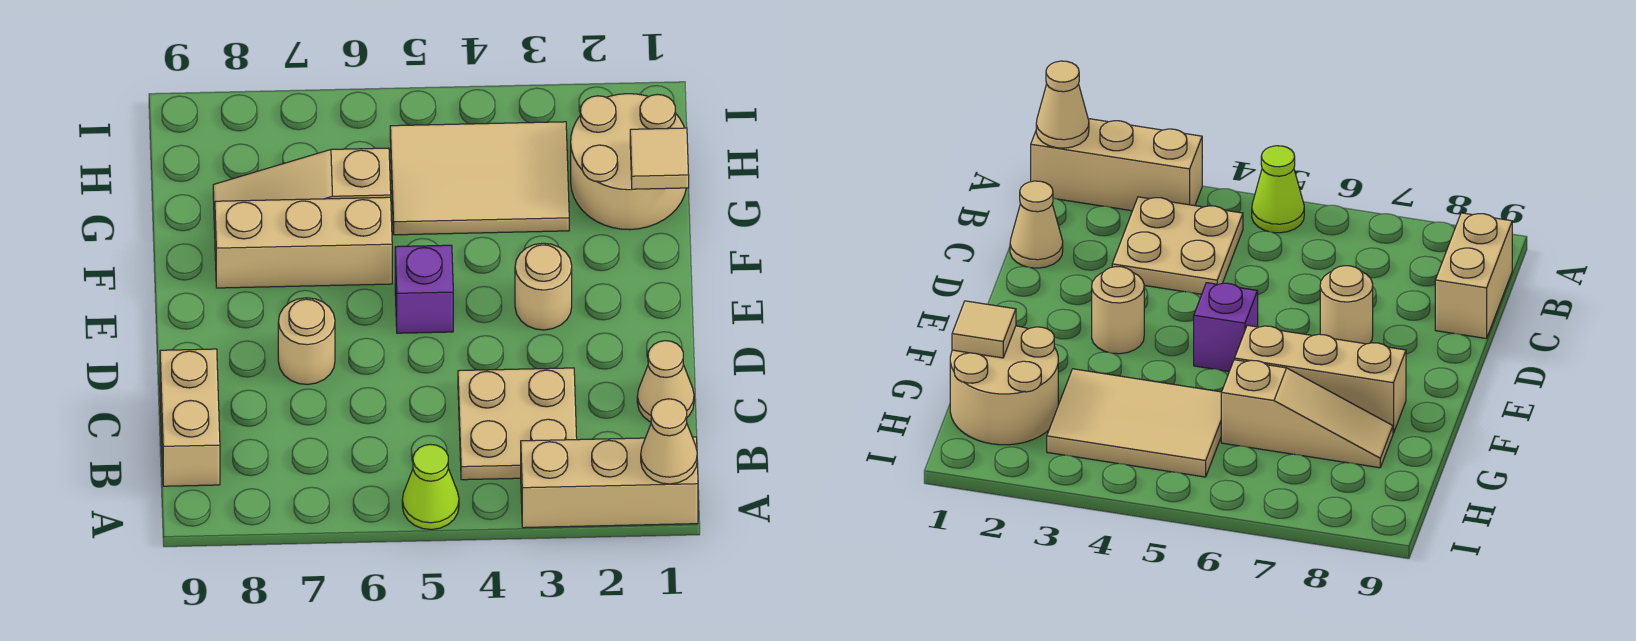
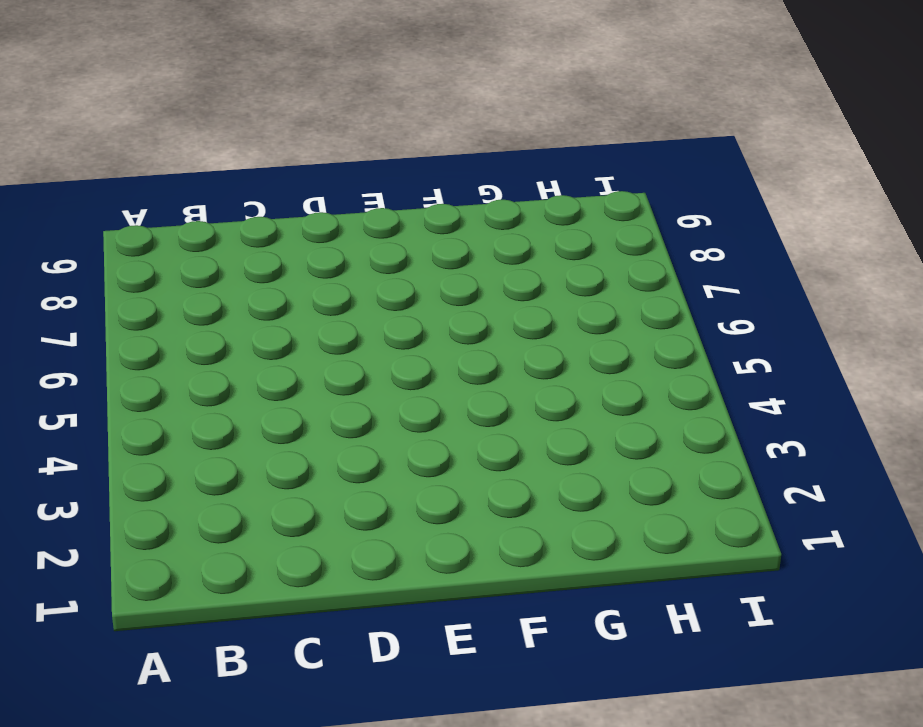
none -> tan 1x3 brick [521,437,698,528]
none -> lime 1x1 cone [402,444,459,530]
none -> tan 2x2 plate [458,368,577,480]

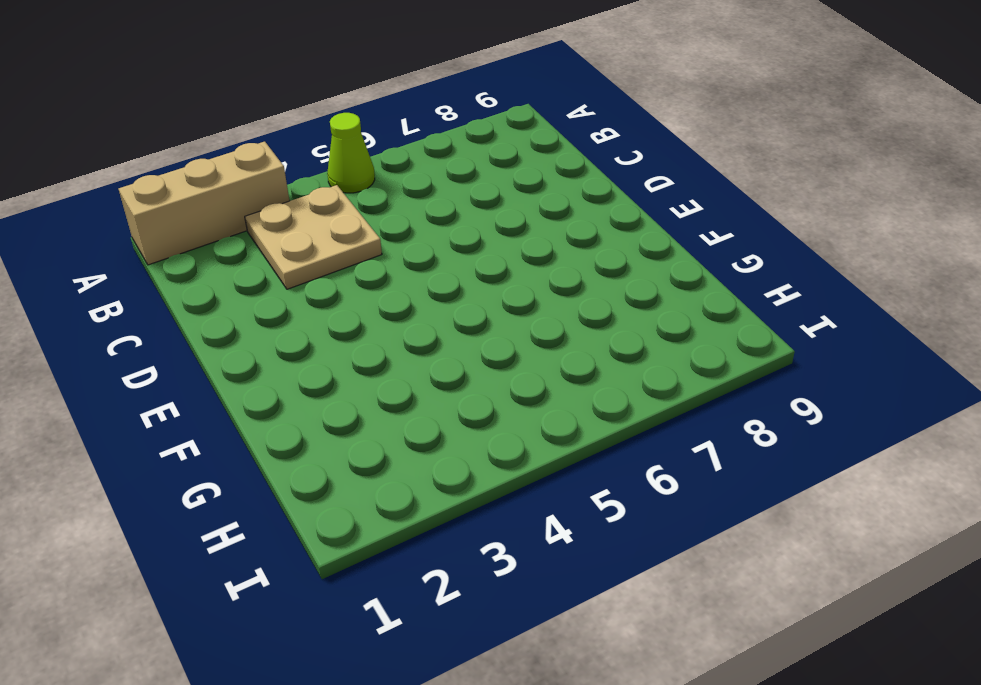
none -> tan 1x2 brick [160,349,220,486]
none -> tan 1x1 cone [637,341,694,422]
none -> tan 1x1 round brick [278,298,335,385]

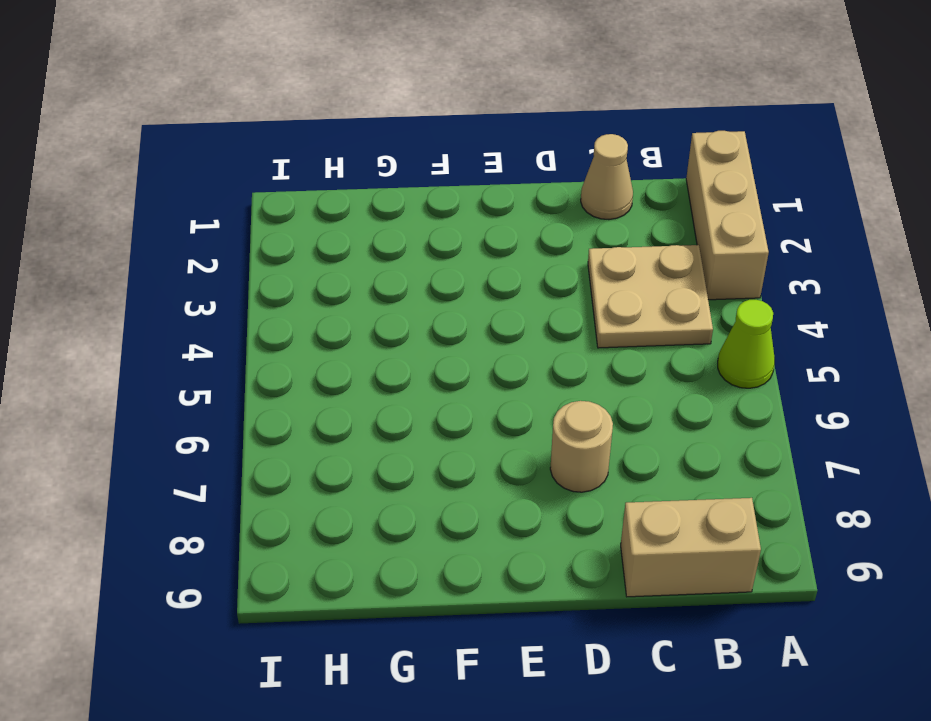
none -> tan 1x1 round brick [515,243,572,330]
none -> purple 1x1 brick [395,245,453,333]
none -> tan 1x3 brick [215,197,392,288]

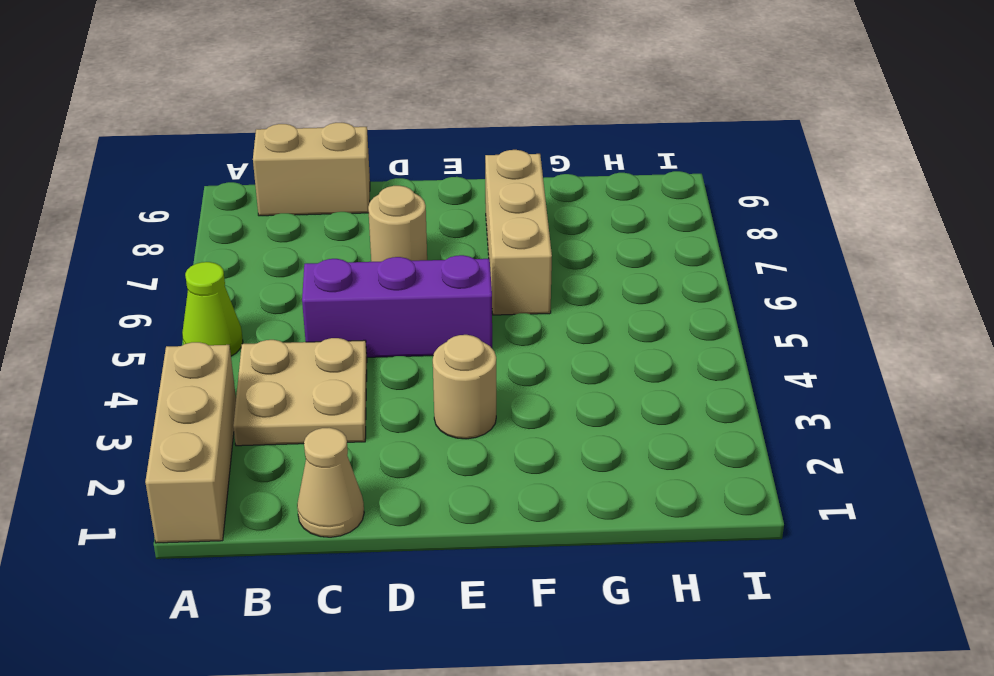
purple 1x3 brick [302,255,492,357] -> purple 1x1 brick [395,245,453,333]
none -> tan 2x2 round brick [571,94,686,230]
none -> tan 2x3 tile [390,122,569,235]
none -> tan 1x3 slope [213,148,391,230]

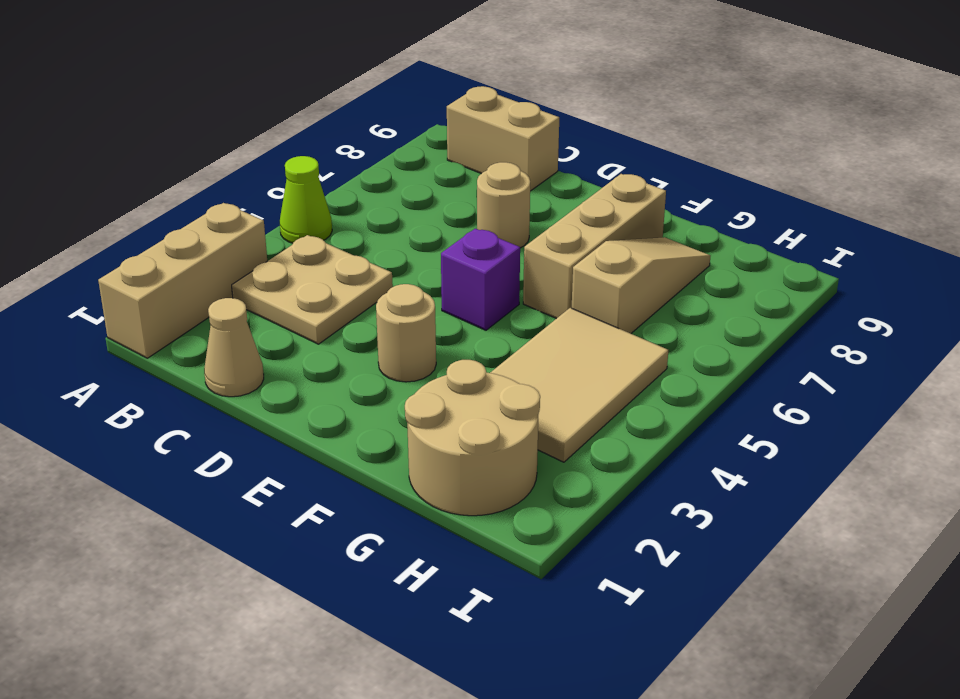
none -> tan 1x1 cone [641,399,697,484]
none -> tan 1x1 tile [630,128,689,189]

